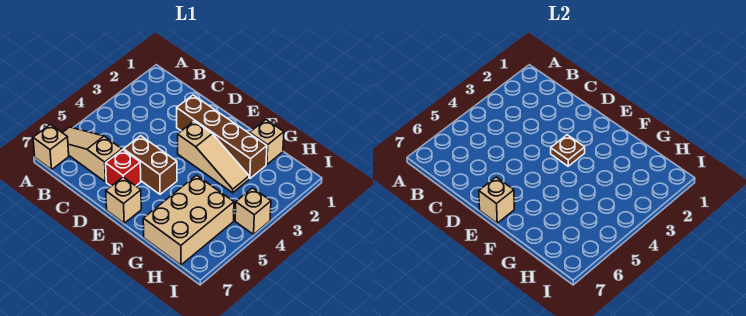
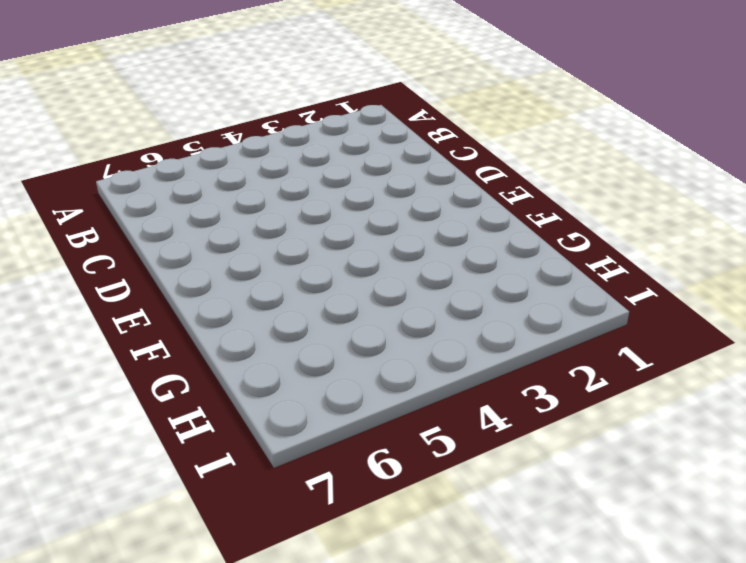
none -> tan 1x3 slope [62,127,122,182]
none -> tan 1x1 brick [33,124,69,170]
none -> brown 1x4 brick [177,95,267,179]

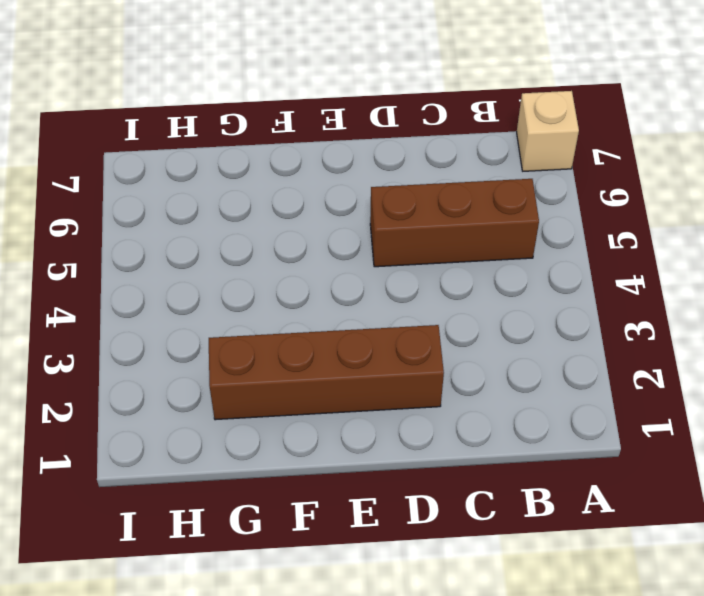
brown 1x3 brick [370,179,539,267] -> brown 1x2 brick [124,136,177,194]
none -> tan 1x3 slope [62,127,122,182]
none -> red 1x1 brick [106,150,141,186]
none -> tan 1x3 slope [178,121,249,193]

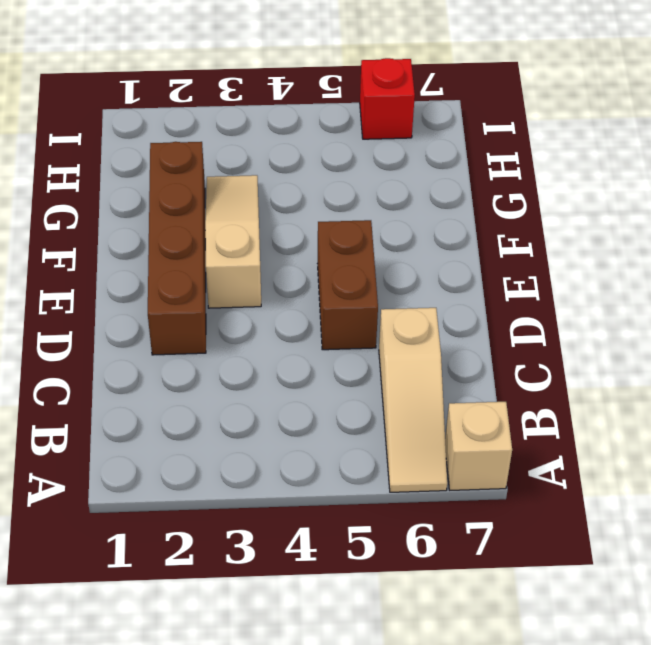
red 1x1 brick [360,58,415,139] -> red 1x1 brick moved to [106,150,141,186]
none -> tan 1x1 brick [106,177,141,223]
none -> tan 1x1 brick [250,120,284,165]
none -> tan 2x3 brick [143,175,234,265]

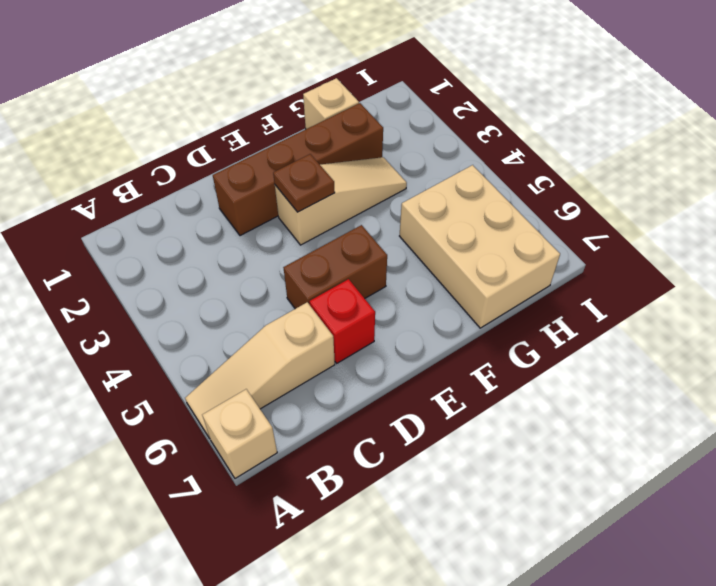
none -> tan 1x1 brick [106,177,141,223]
none -> tan 1x1 brick [235,188,271,234]
none -> tan 1x1 brick [479,177,514,223]

